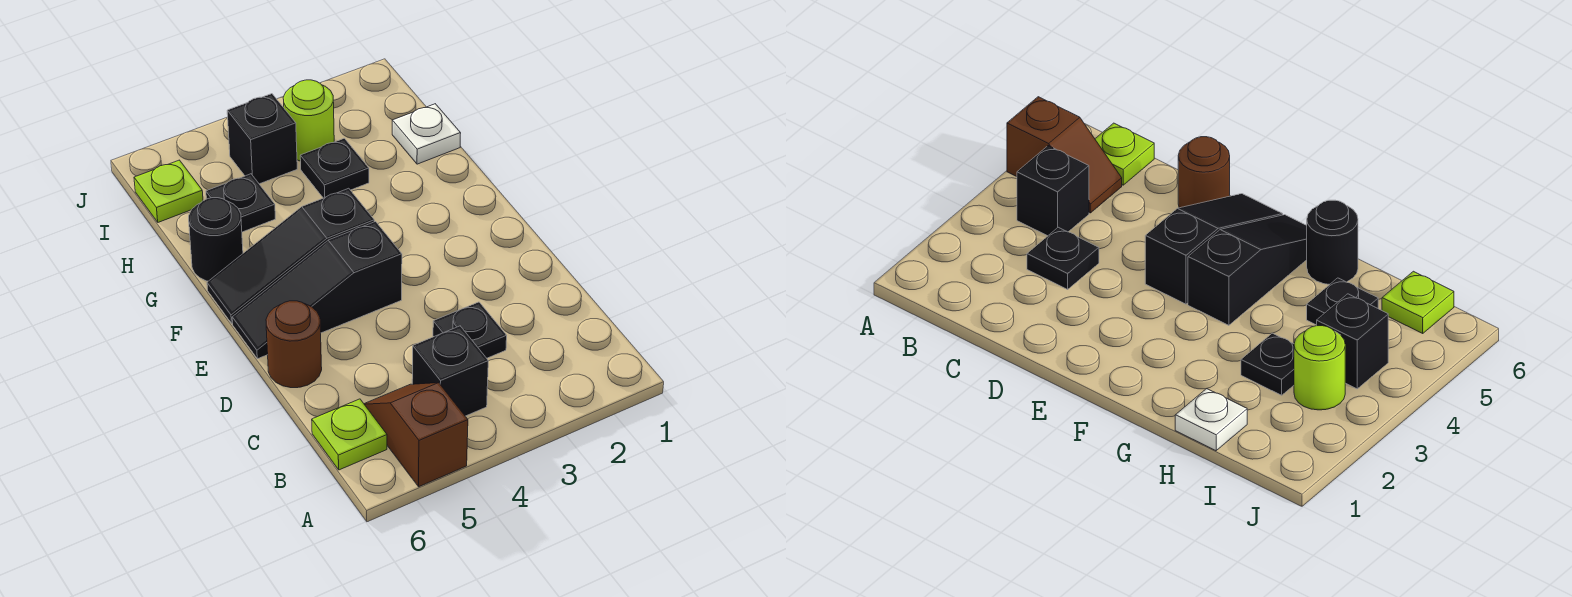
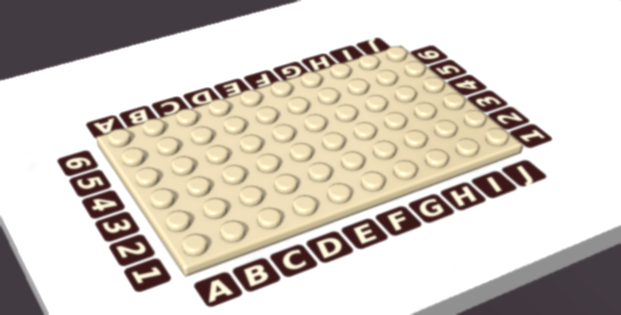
none -> brown 1x2 slope [364,383,468,487]
none -> black 1x1 brick [412,326,488,416]
none -> lime 1x1 plate [312,399,387,470]

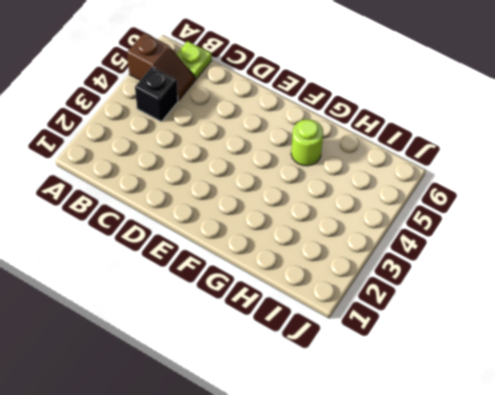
lime 1x1 round brick [291,119,323,166] -> lime 1x1 round brick moved to [283,80,334,161]
none -> black 1x1 plate [433,302,507,358]
none -> brown 1x1 round brick [266,301,322,388]
none -> black 1x3 slope [232,222,402,359]

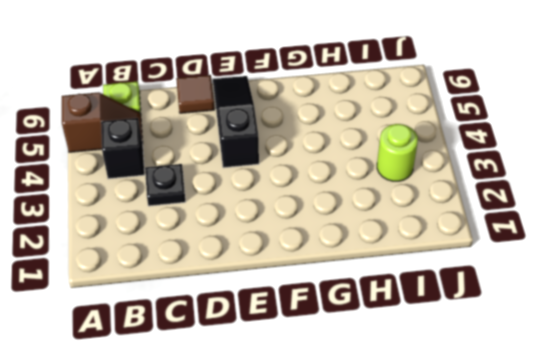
brown 1x1 tile [176,75,214,113] -> brown 1x1 round brick [266,301,322,388]
none -> black 1x3 slope [207,188,374,323]
none -> black 1x1 round brick [189,198,243,281]
none -> white 1x1 plate [392,104,461,164]

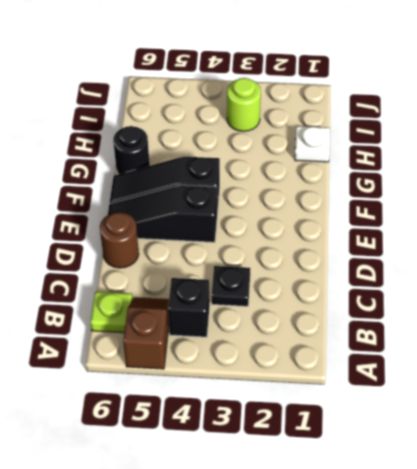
none -> black 1x1 plate [300,138,369,198]
none -> black 1x1 plate [206,174,275,232]
none -> black 1x1 brick [227,94,297,184]

